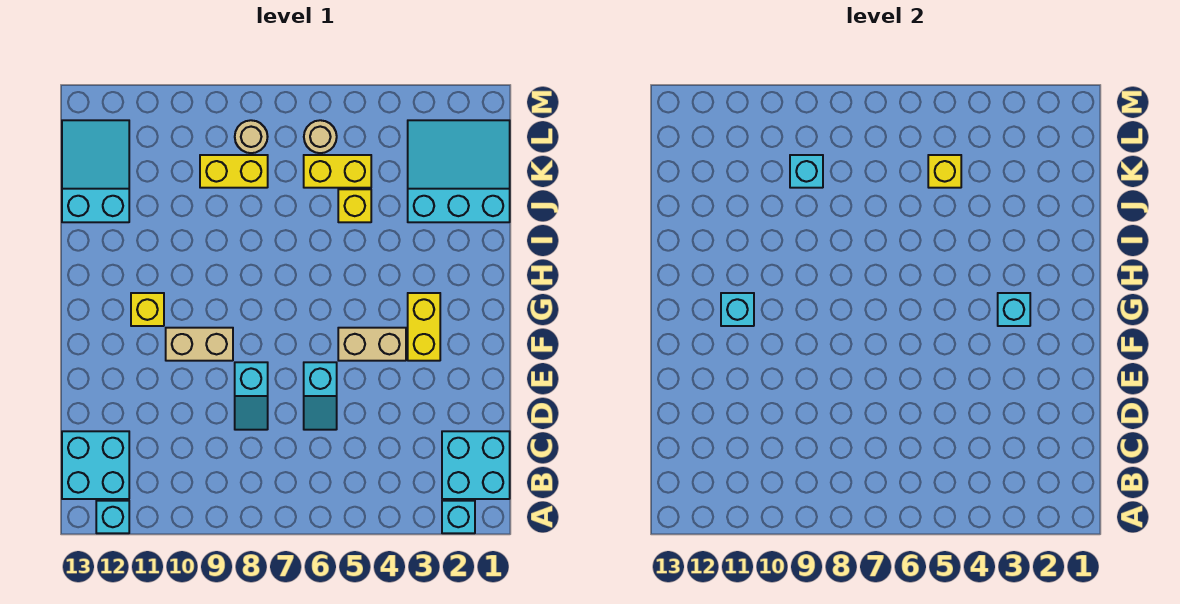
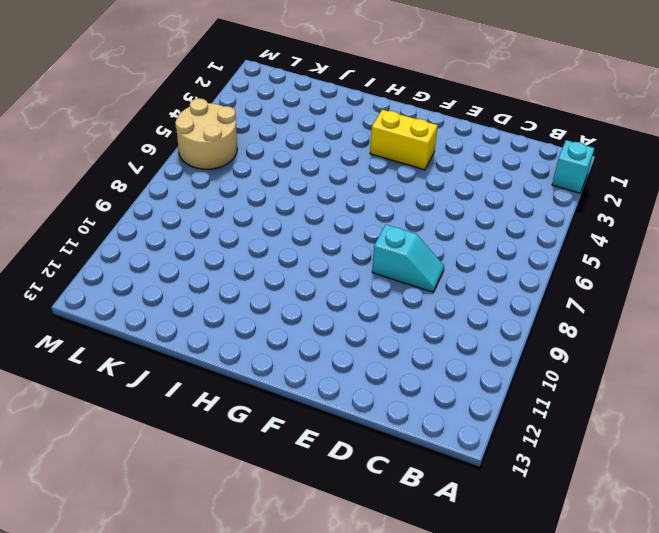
tan 2x2 round brick [175,98,237,169] -> tan 1x1 round brick [304,120,337,153]
none -> cyan 1x1 brick [96,501,129,533]
none -> cyan 2x2 brick [442,431,510,499]
none -> cyan 2x2 brick [62,431,129,499]

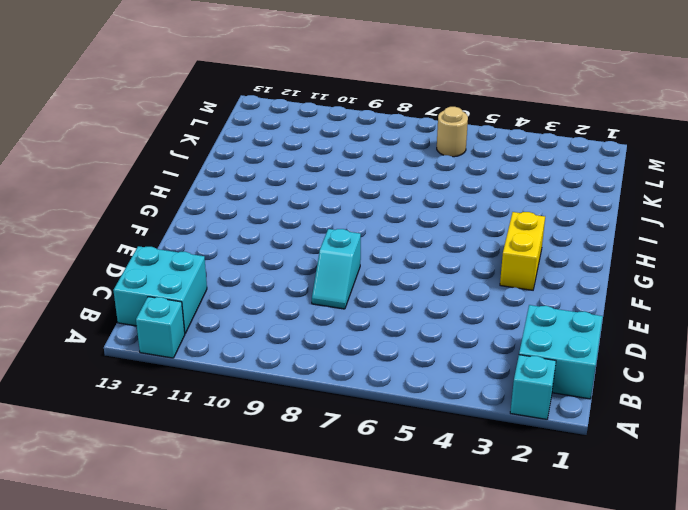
none -> cyan 1x2 slope [304,362,337,430]
none -> tan 1x2 brick [338,328,406,361]
none -> tan 1x2 brick [166,328,233,361]

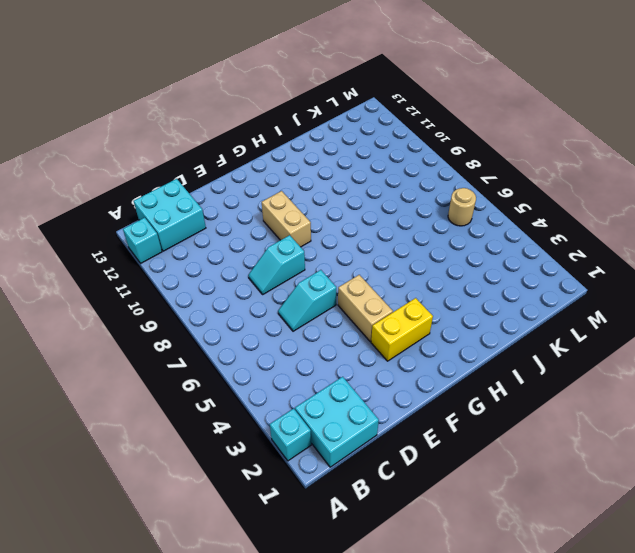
none -> yellow 1x1 brick [131,293,164,326]
none -> cyan 3x3 slope [408,120,510,222]
none -> yellow 1x1 brick [338,189,371,222]

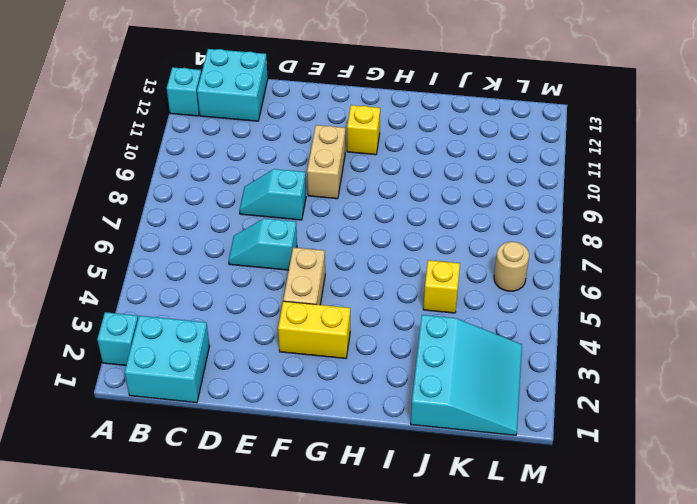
none -> cyan 2x3 slope [62,120,129,222]
none -> yellow 1x2 brick [304,155,371,188]
none -> yellow 1x2 brick [200,155,268,188]

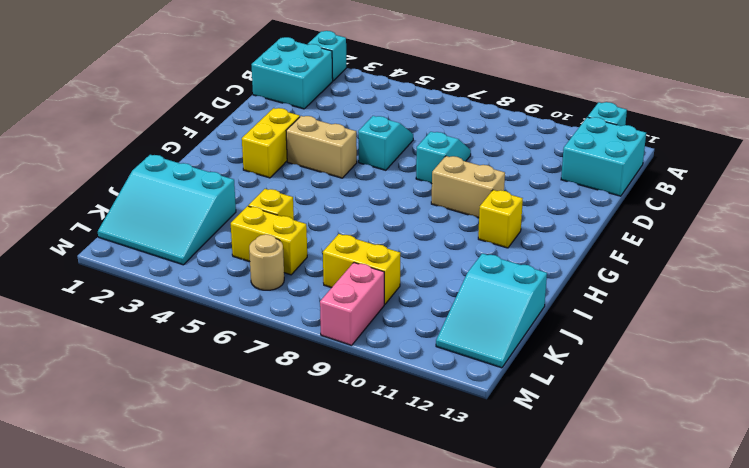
pink 1x2 brick [320,263,384,345] -> none
none -> tan 1x1 round brick [235,120,268,153]
none -> cyan 1x1 brick [998,293,1030,326]
none -> cyan 1x1 brick [721,293,754,326]

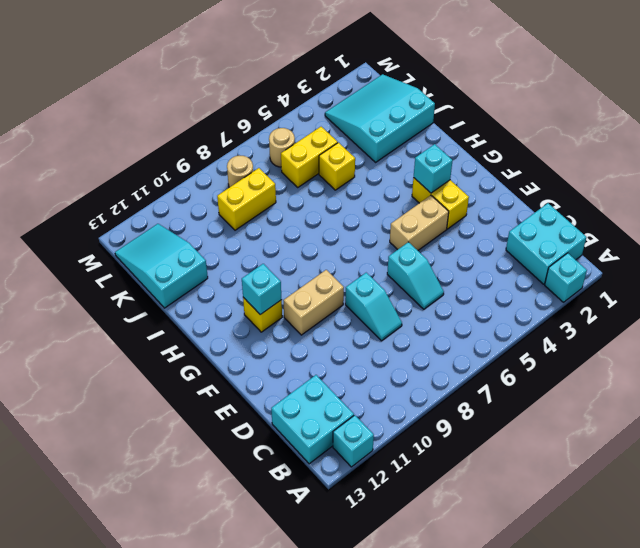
none -> yellow 1x1 brick [928,155,961,188]
none -> cyan 1x1 brick [790,155,823,188]

